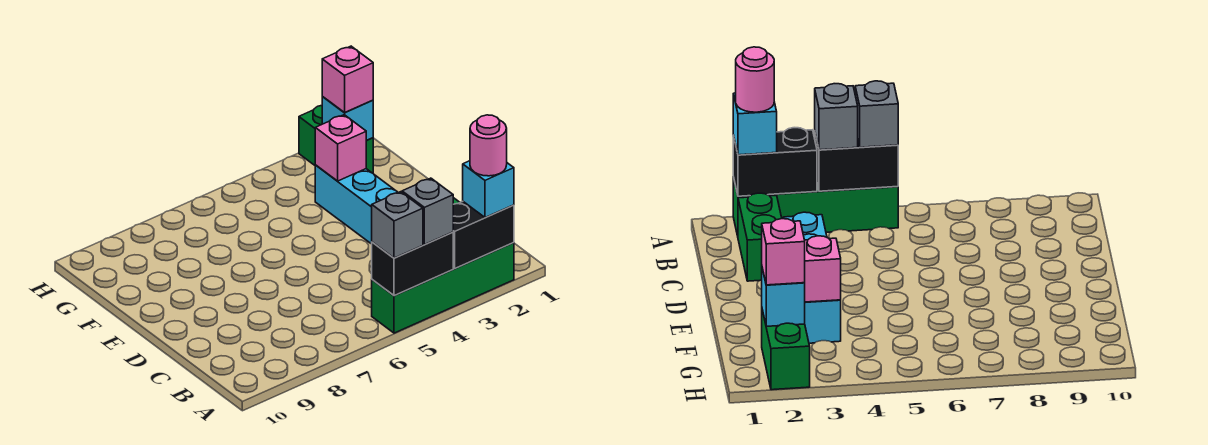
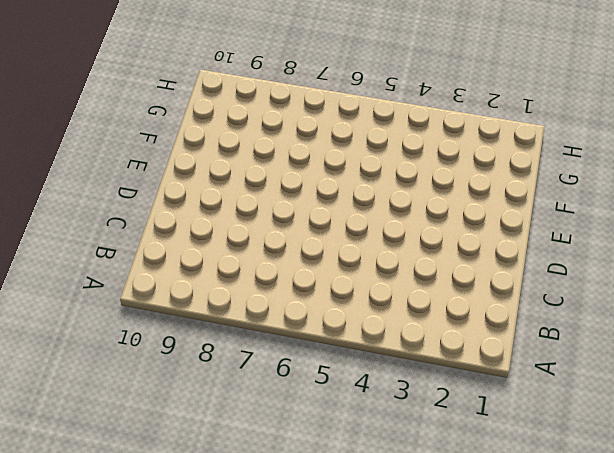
none -> green 1x4 brick [372,243,514,333]
none -> green 1x2 brick [738,193,782,281]
none -> cyan 1x4 brick [315,165,398,244]

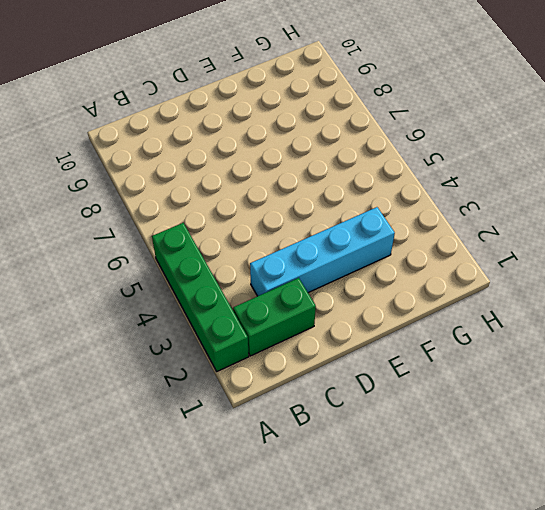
none -> green 1x2 brick [299,106,373,173]
none -> black 1x2 brick [453,202,514,269]
none -> black 1x2 brick [372,232,453,296]

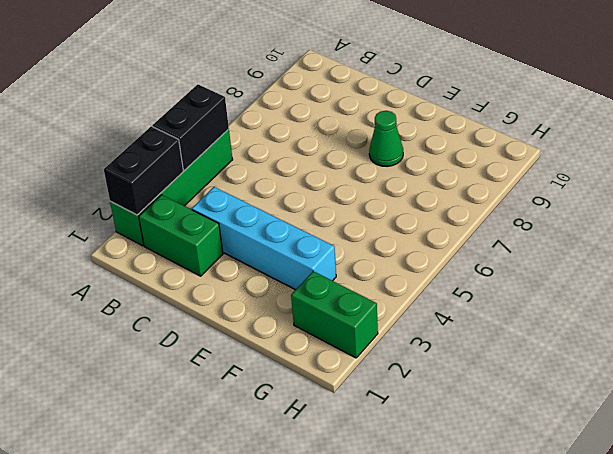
green 1x1 cone [369,111,403,166] -> none
none -> pink 1x1 brick [315,115,367,181]
none -> cyan 1x1 brick [322,97,373,140]
none -> cyan 1x1 brick [463,161,514,217]

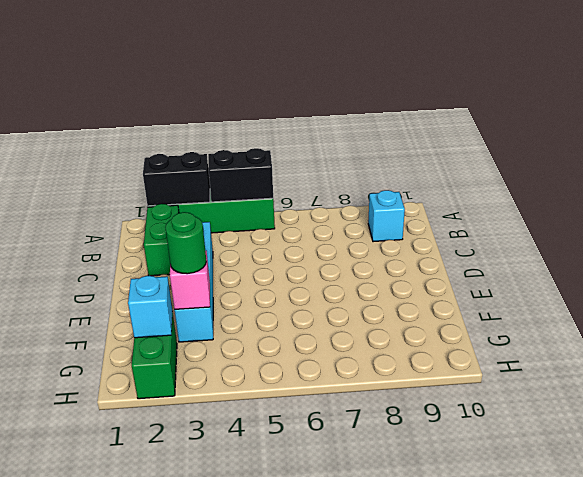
cyan 1x1 brick [368,190,405,242] -> cyan 1x1 brick moved to [463,161,514,217]
green 1x1 round brick [165,212,206,274] -> none
none -> grey 1x1 brick [402,178,453,245]
none -> grey 1x1 brick [372,192,423,258]
none -> pink 1x1 brick [322,46,373,113]

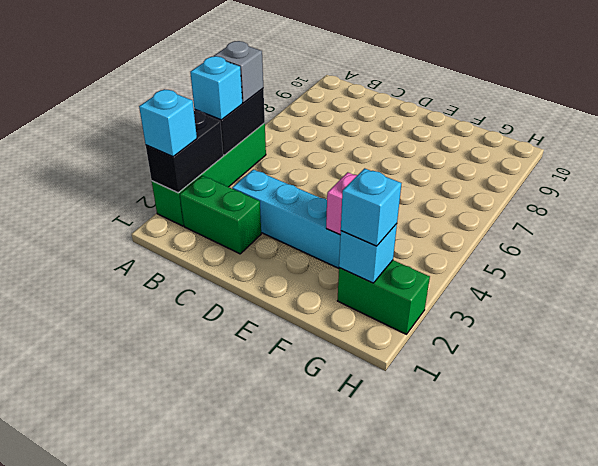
cyan 1x1 brick [190,56,242,120] -> grey 1x1 brick [402,178,453,245]
cyan 1x1 brick [341,168,402,246] -> pink 1x1 brick [322,46,373,113]
none -> pink 1x1 round brick [470,115,507,176]

